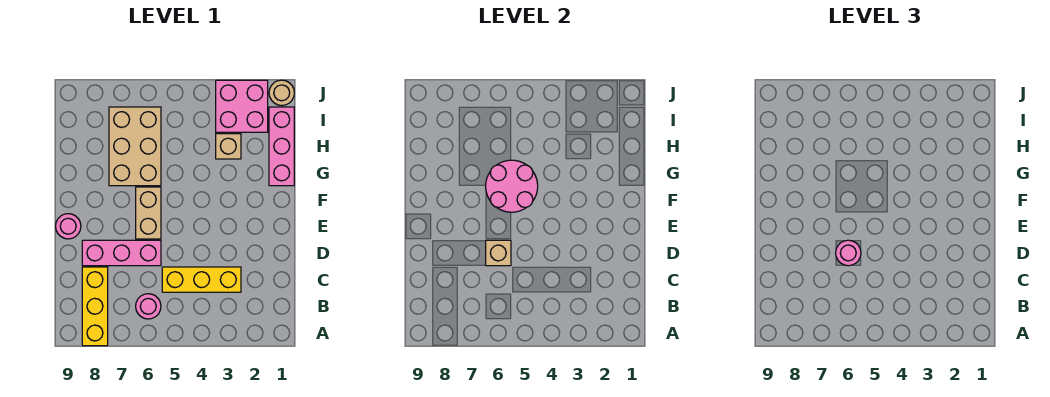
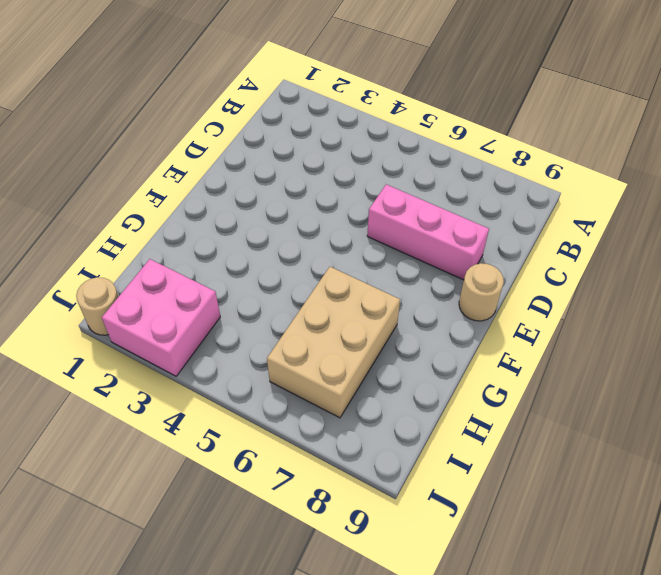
tan 1x1 round brick [459,263,504,321] -> pink 1x1 round brick [56,214,81,239]
none -> yellow 1x3 brick [82,267,108,346]
none -> pink 1x1 round brick [136,294,161,319]
none -> yellow 1x3 brick [162,267,241,292]

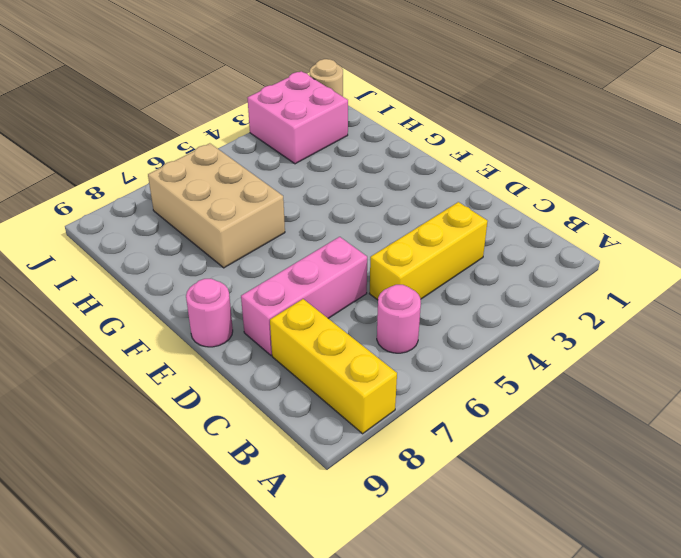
none -> tan 1x2 brick [136,187,161,239]
none -> pink 1x3 brick [269,107,294,186]
none -> tan 1x1 brick [216,134,241,159]

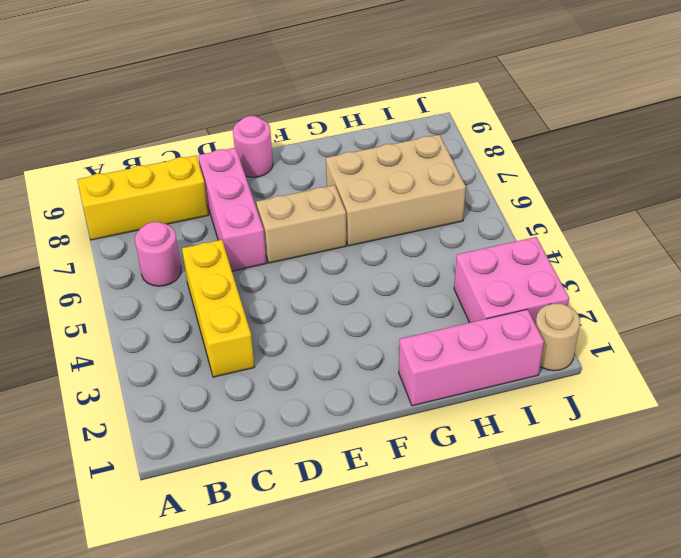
none -> tan 1x1 brick [216,134,241,159]
none -> tan 1x1 brick [486,240,511,266]
none -> pink 2x2 round brick [486,160,538,212]

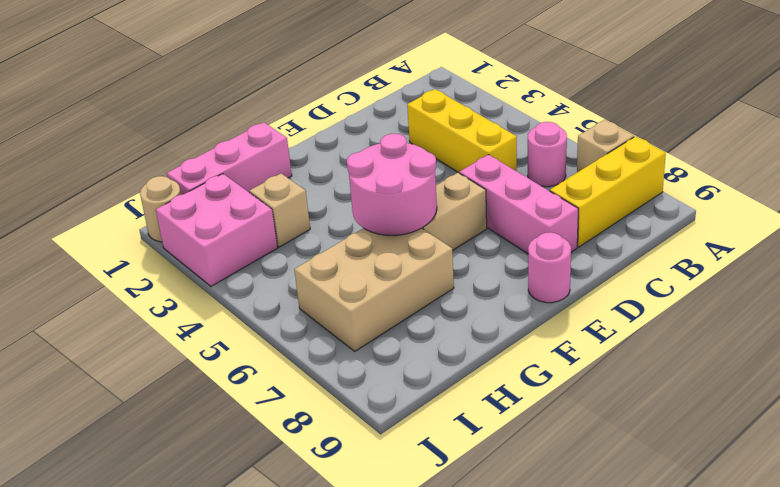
tan 1x1 brick [577,120,634,172] -> tan 1x1 brick moved to [486,240,511,266]
none -> pink 1x1 round brick [836,240,861,266]

